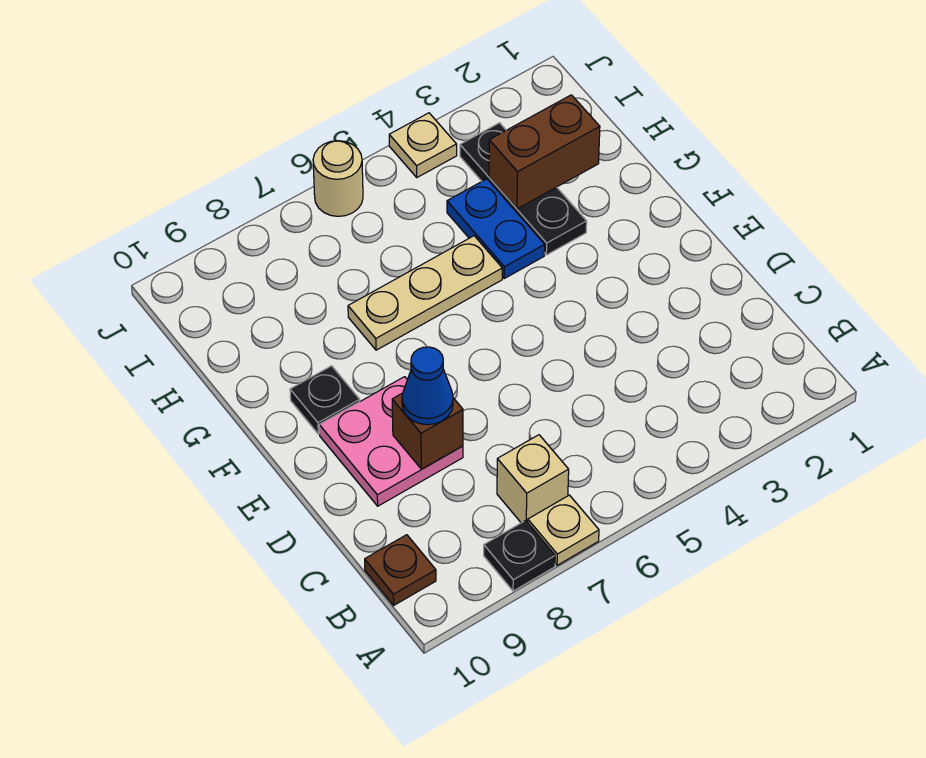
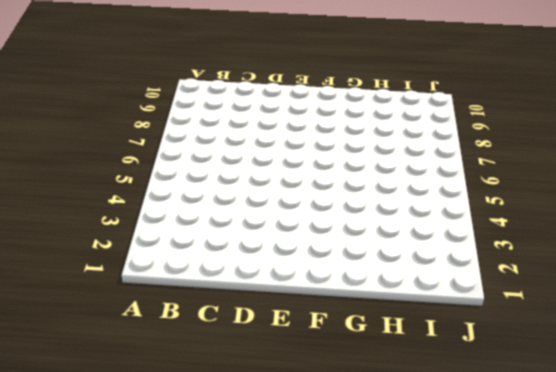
none -> tan 1x1 plate [528,495,599,565]
none -> black 1x1 plate [484,520,555,591]
none -> tan 1x1 brick [497,435,569,523]

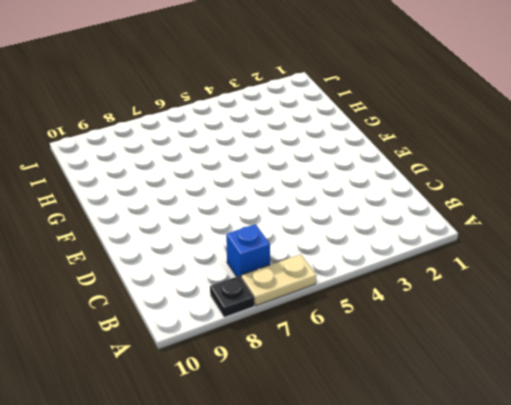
tan 1x2 plate [241,254,316,306] -> tan 1x1 plate [528,495,599,565]
blue 1x1 brick [226,224,270,277] -> tan 1x1 brick [497,435,569,523]
none -> brown 1x1 plate [365,535,436,605]
none -> pink 2x2 plate [319,377,463,506]
none -> black 1x1 plate [290,366,360,434]

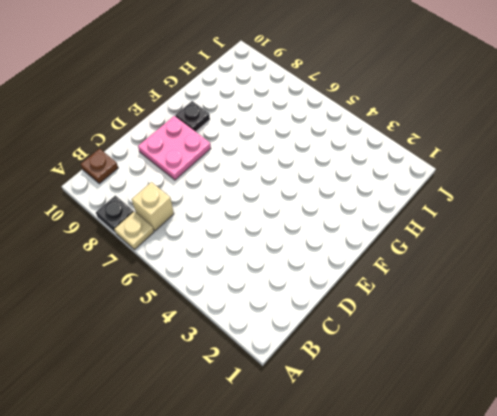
none -> black 1x3 plate [460,123,587,255]
none -> blue 1x2 plate [447,179,545,278]
none -> tan 1x3 plate [348,236,502,350]

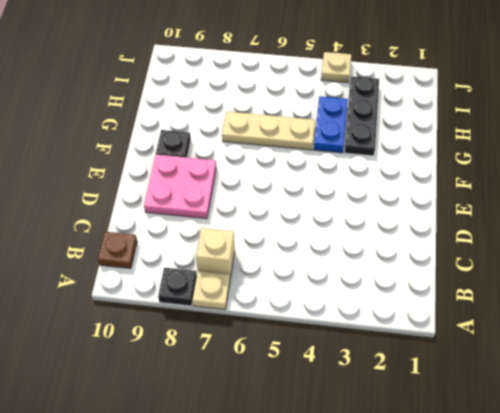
none -> tan 1x1 round brick [313,141,363,216]
none -> brown 1x1 brick [392,393,463,469]
none -> brown 1x2 brick [489,95,600,209]

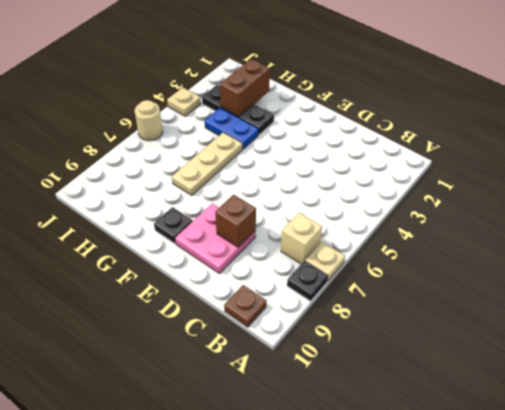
none -> blue 1x1 cone [402,347,453,425]

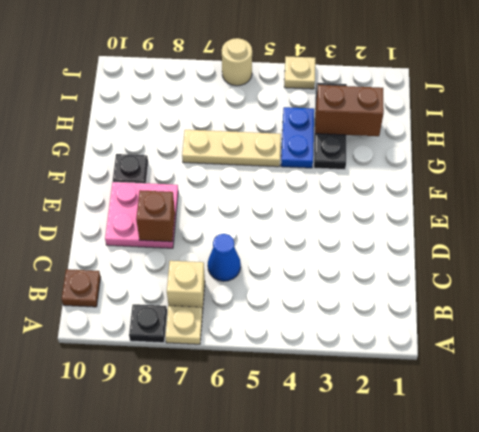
blue 1x1 cone [208,234,241,281] -> blue 1x1 cone moved to [402,347,453,425]

